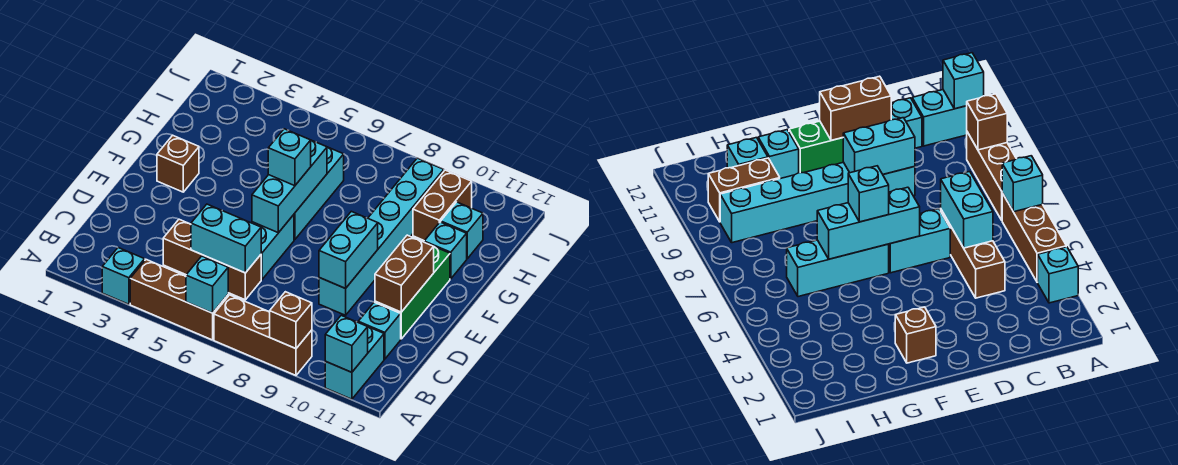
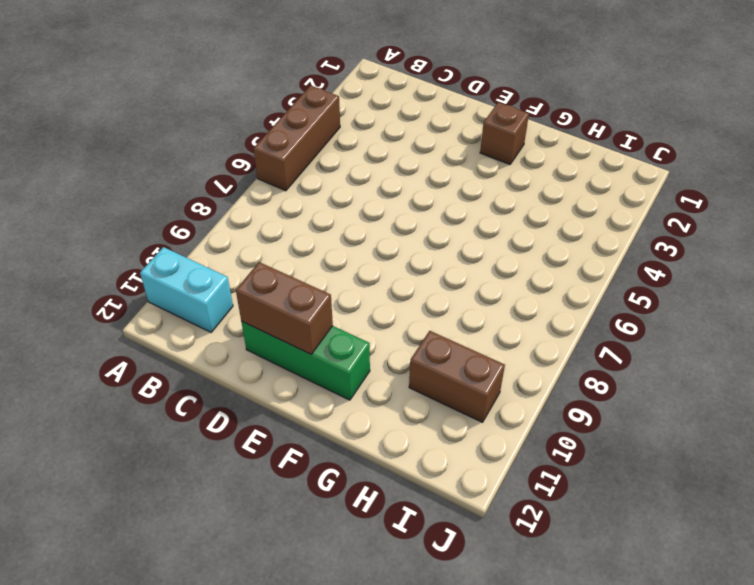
none -> cyan 1x1 brick [102,248,145,304]
none -> brown 1x3 brick [214,295,312,375]
none -> brown 1x3 brick [163,219,261,300]

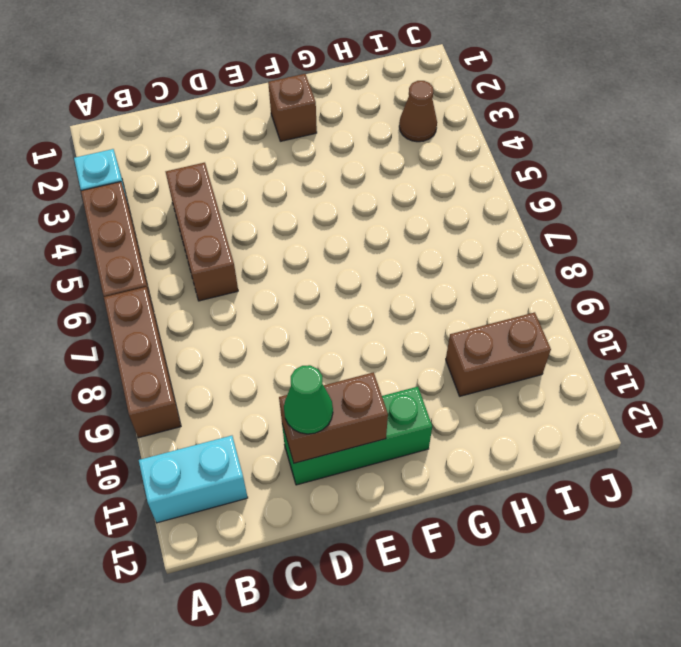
green 1x1 cone [284,365,333,434] -> none
brown 1x1 cone [399,81,437,142] -> none
none -> cyan 1x1 brick [358,302,401,359]
none -> cyan 1x2 brick [251,215,294,280]
none -> cyan 1x6 brick [319,158,444,315]

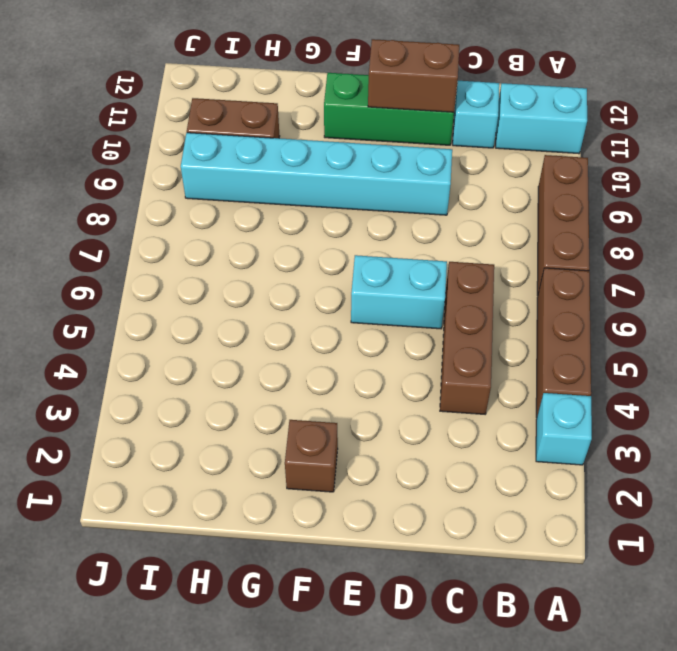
none -> cyan 1x3 brick [294,147,344,240]
none -> cyan 1x1 brick [424,222,467,279]
none -> cyan 1x1 brick [441,202,483,259]

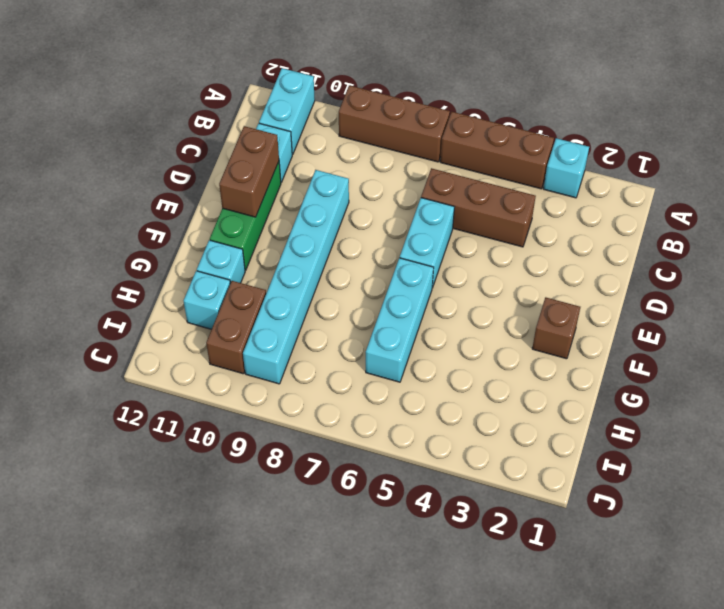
none -> cyan 1x1 brick [186,256,228,313]
none -> brown 1x1 brick [270,292,312,349]
none -> cyan 1x1 brick [325,316,368,372]

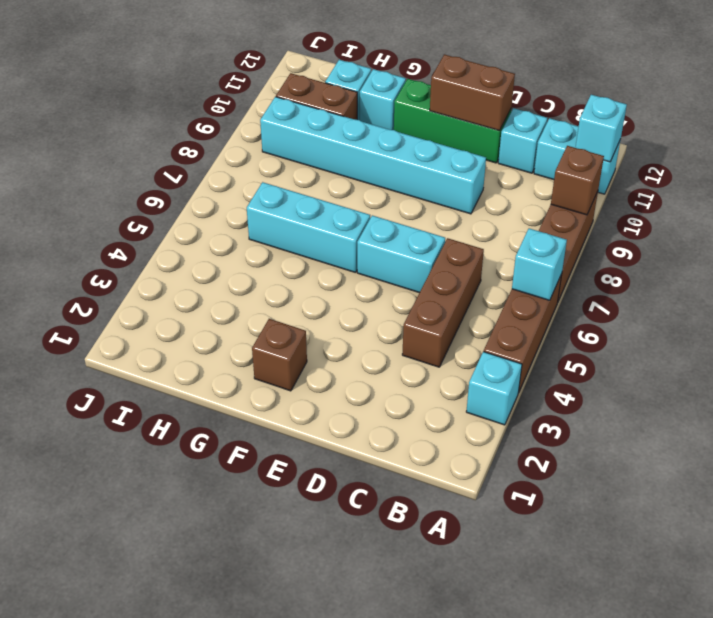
none -> cyan 1x2 brick [191,204,261,273]
none -> cyan 1x2 brick [319,211,378,288]
none -> cyan 1x3 brick [252,140,327,233]

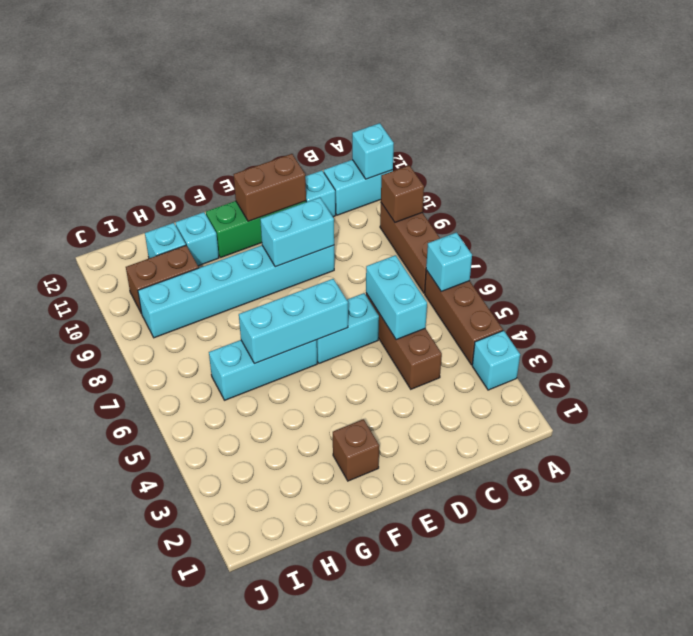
none -> cyan 1x1 brick [268,129,311,186]

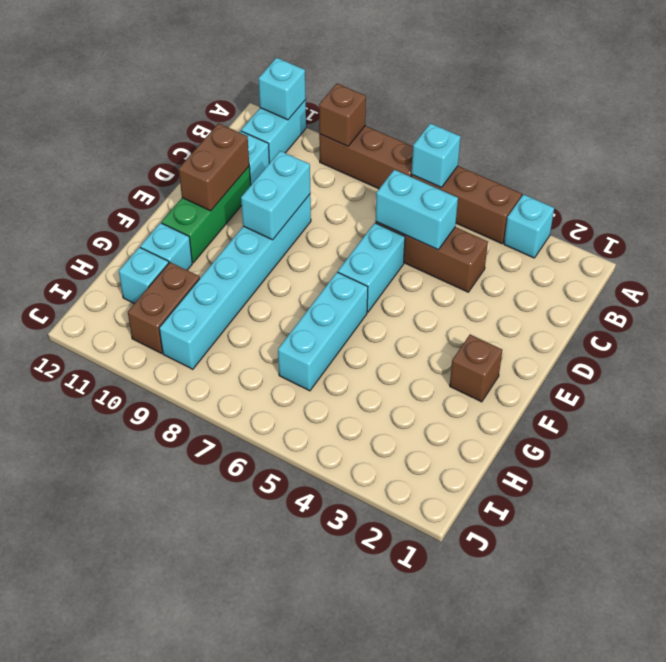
none -> cyan 1x3 brick [252,140,327,233]
none -> cyan 1x1 brick [268,129,311,186]

